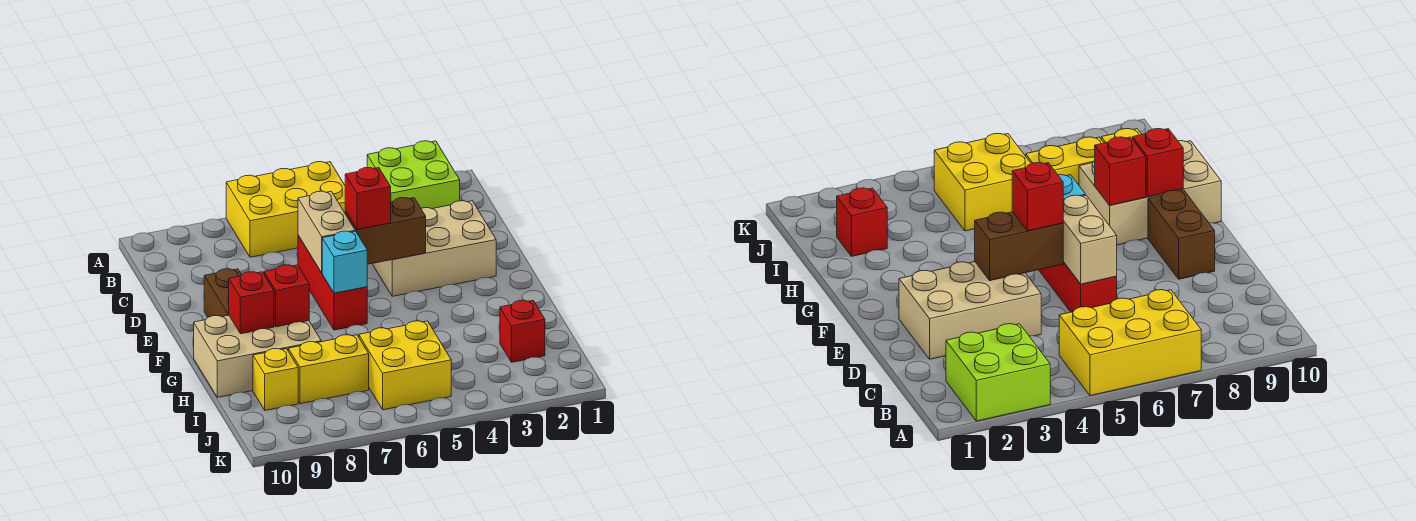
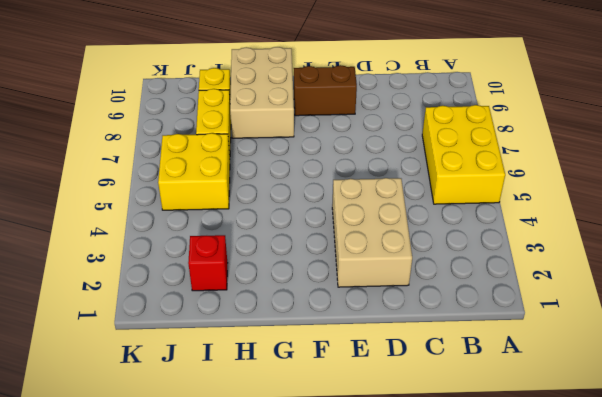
none -> lime 2x2 brick [367,141,460,209]
none -> red 1x3 brick [298,235,367,330]
none -> tan 1x2 brick [298,191,355,273]

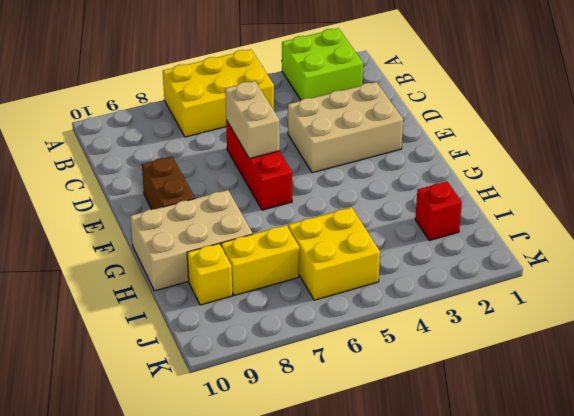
none -> brown 1x2 brick [345,198,426,264]
none -> cyan 1x1 brick [322,231,367,293]
none -> red 1x1 brick [264,265,309,327]

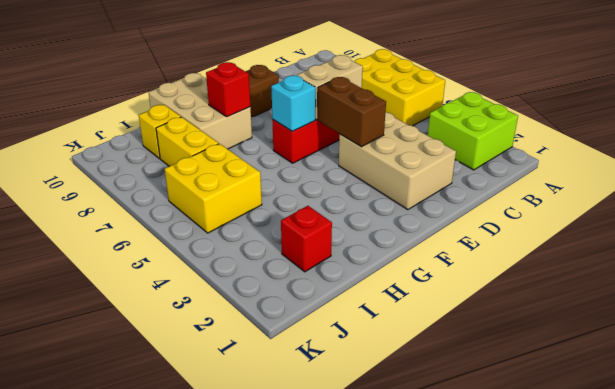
none -> red 1x1 brick [228,272,274,334]
none -> red 1x1 brick [345,168,391,230]

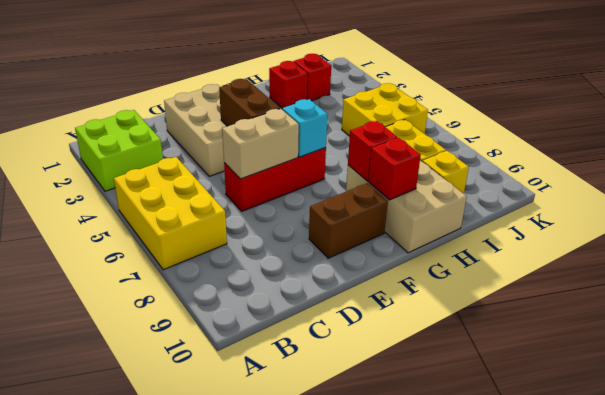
red 1x1 brick [269,61,308,108] -> red 1x1 brick moved to [345,168,391,230]

